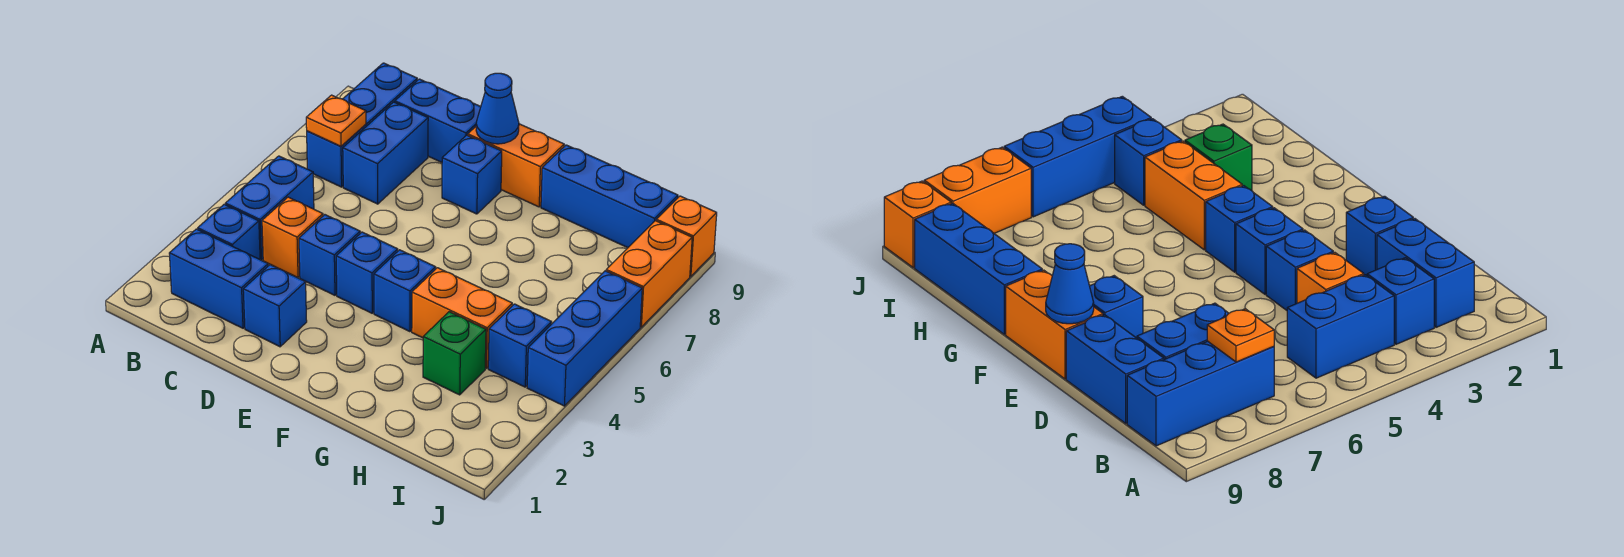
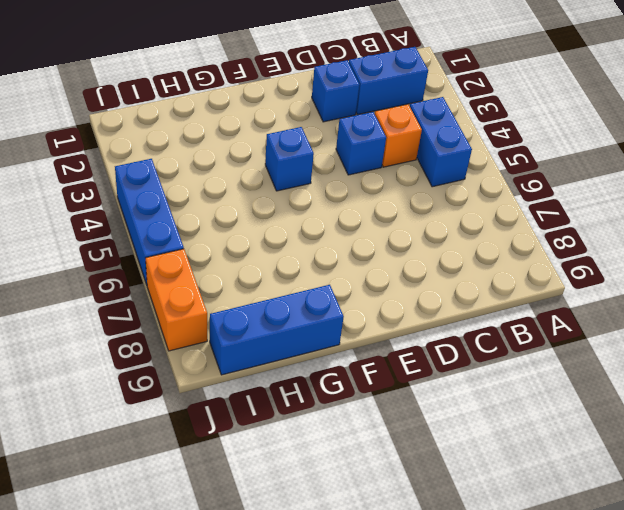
none -> blue 1x1 brick [198,204,260,259]
none -> blue 1x3 brick [307,63,417,187]
none -> blue 1x2 brick [343,102,428,204]

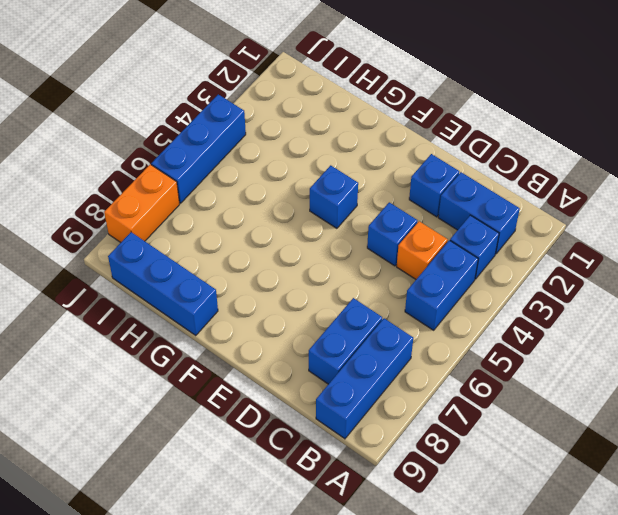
none -> blue 1x2 brick [395,79,481,162]
none -> blue 1x1 brick [336,232,398,313]
none -> blue 1x1 brick [442,135,502,214]

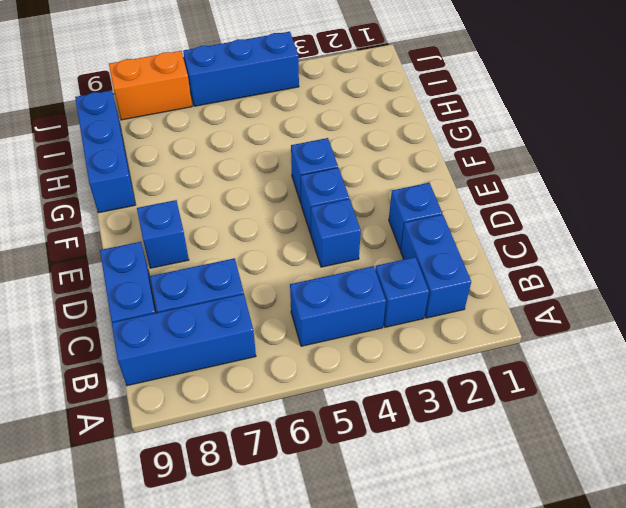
none -> orange 1x1 brick [262,197,323,278]
none -> orange 1x2 brick [468,124,564,207]
none -> orange 1x2 brick [412,268,512,368]

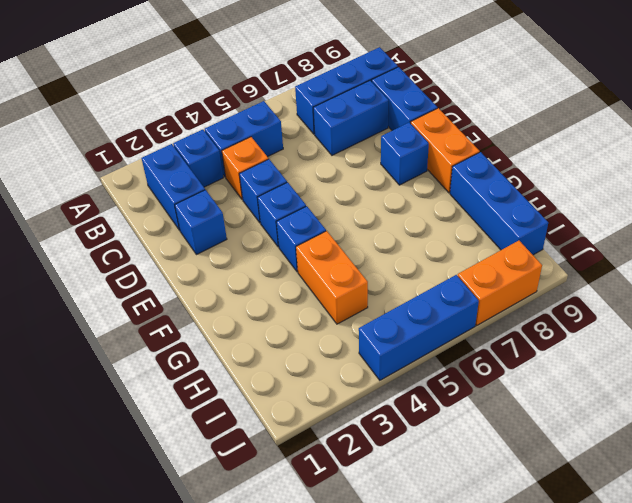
none -> green 1x1 brick [423,312,486,395]
none -> blue 1x1 brick [488,304,552,387]
none -> orange 1x1 brick [656,196,717,276]

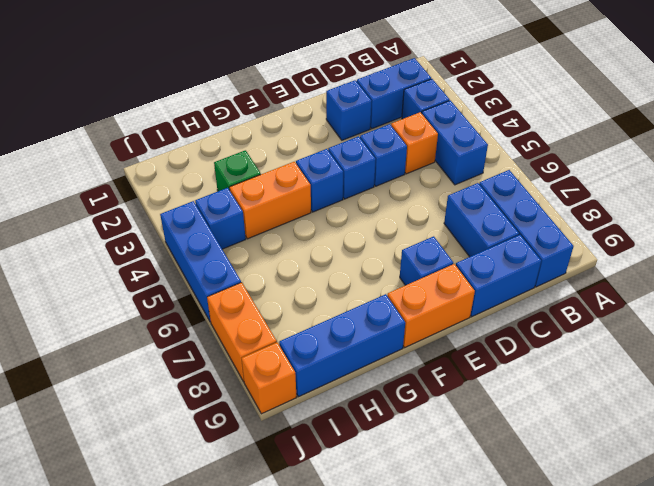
none -> orange 1x1 plate [306,95,366,146]
none -> blue 1x1 cone [476,73,519,144]

